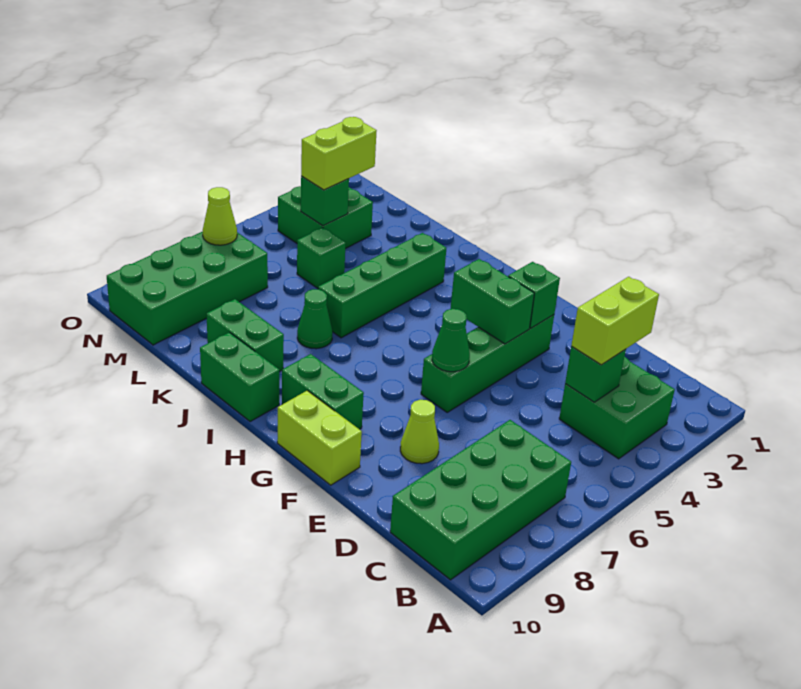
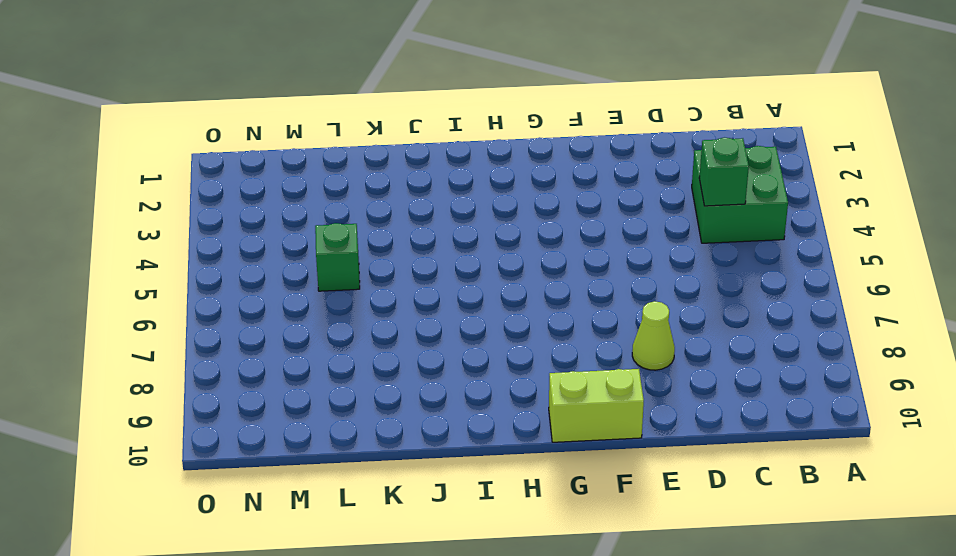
none -> green 2x4 brick [390,420,571,580]
none -> green 1x4 brick [421,315,554,412]
none -> green 1x2 brick [282,354,364,429]

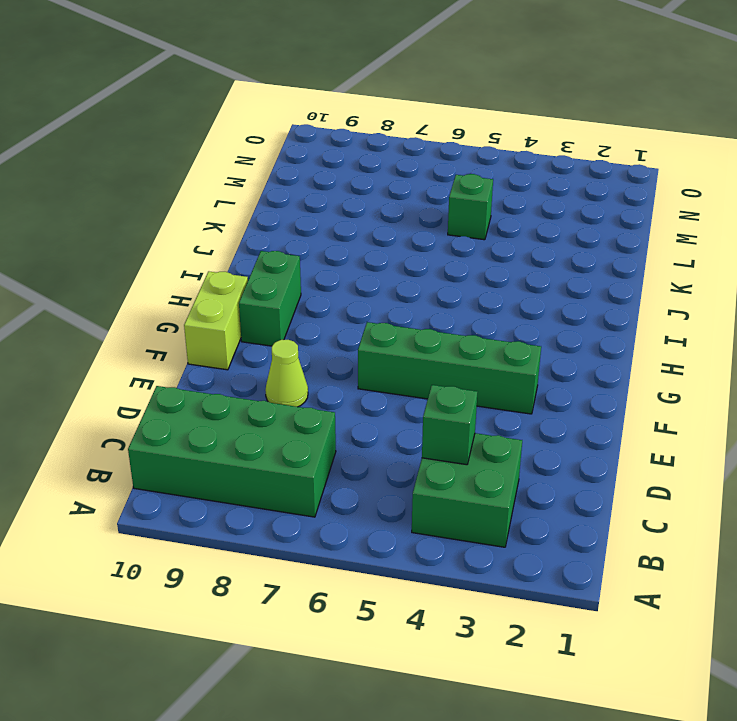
none -> green 1x2 brick [200,332,279,422]
none -> green 1x4 brick [318,233,446,338]
none -> green 1x1 cone [297,289,333,349]

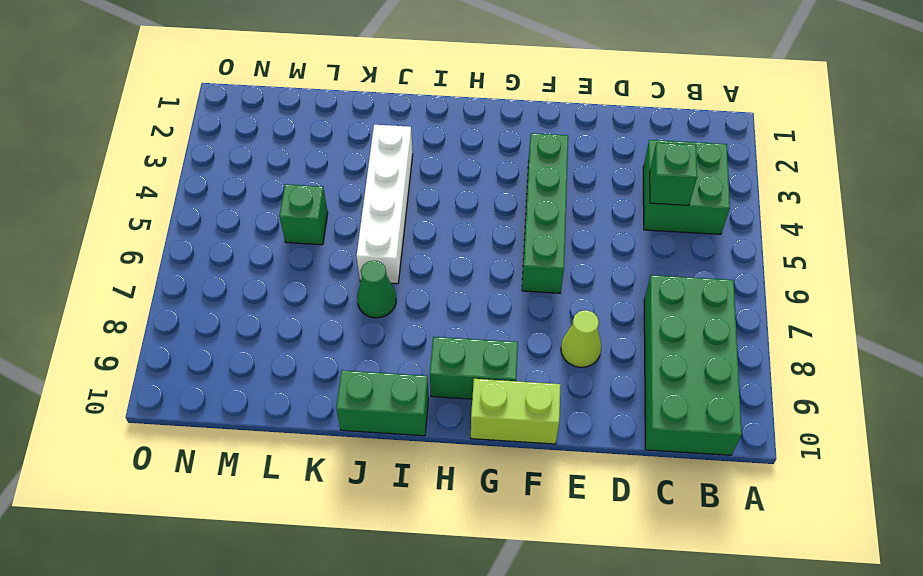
white 1x4 brick [357,125,413,284] -> green 1x4 brick [318,233,446,338]
none -> green 1x2 brick [207,299,284,372]
none -> green 2x2 brick [278,186,373,249]
none -> green 2x4 brick [107,232,268,345]

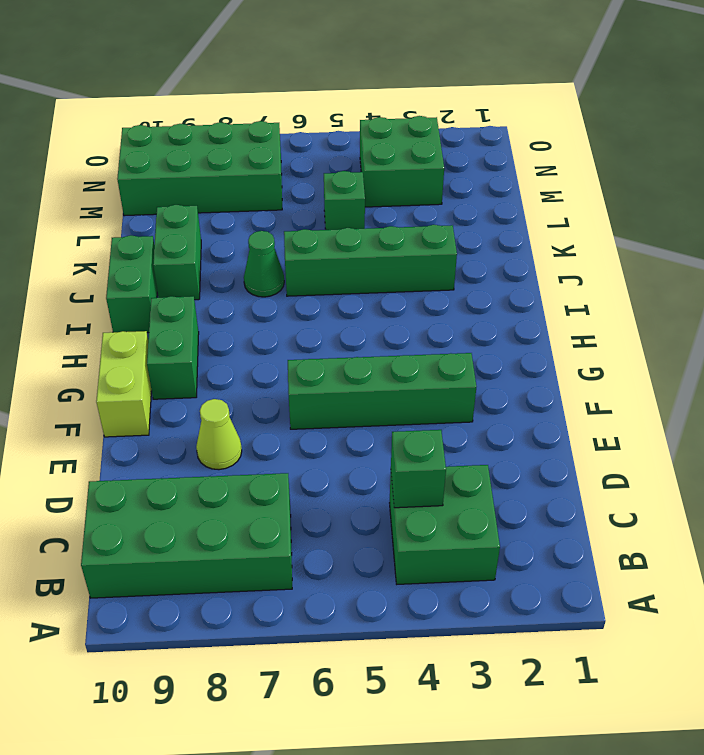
none -> green 1x1 brick [508,262,560,328]
none -> green 1x2 brick [451,259,534,344]
none -> green 1x1 cone [432,309,470,372]

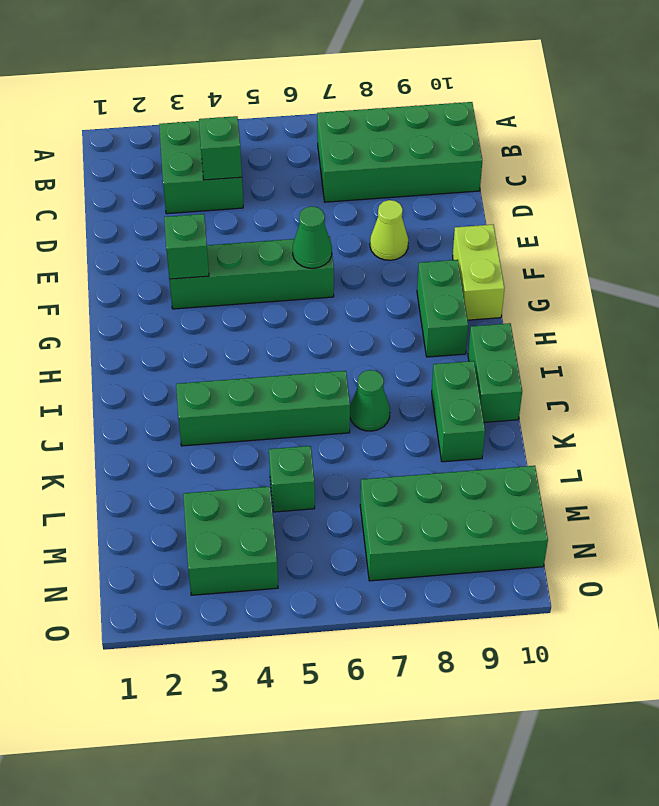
none -> green 1x2 brick [451,259,534,344]
none -> green 1x1 brick [301,176,349,226]
none -> lime 1x1 cone [203,187,237,245]

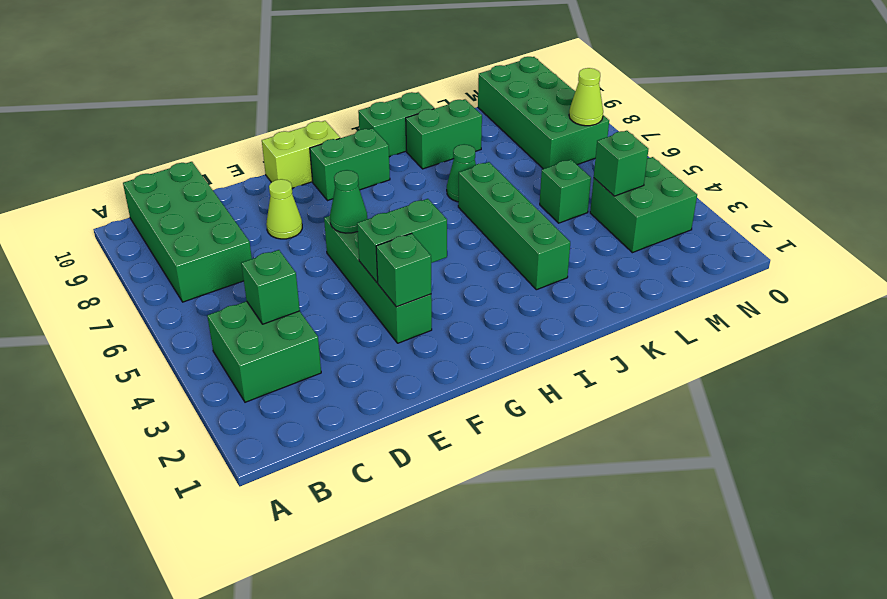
none -> lime 1x2 brick [571,277,659,365]
none -> lime 1x2 brick [301,117,377,190]

